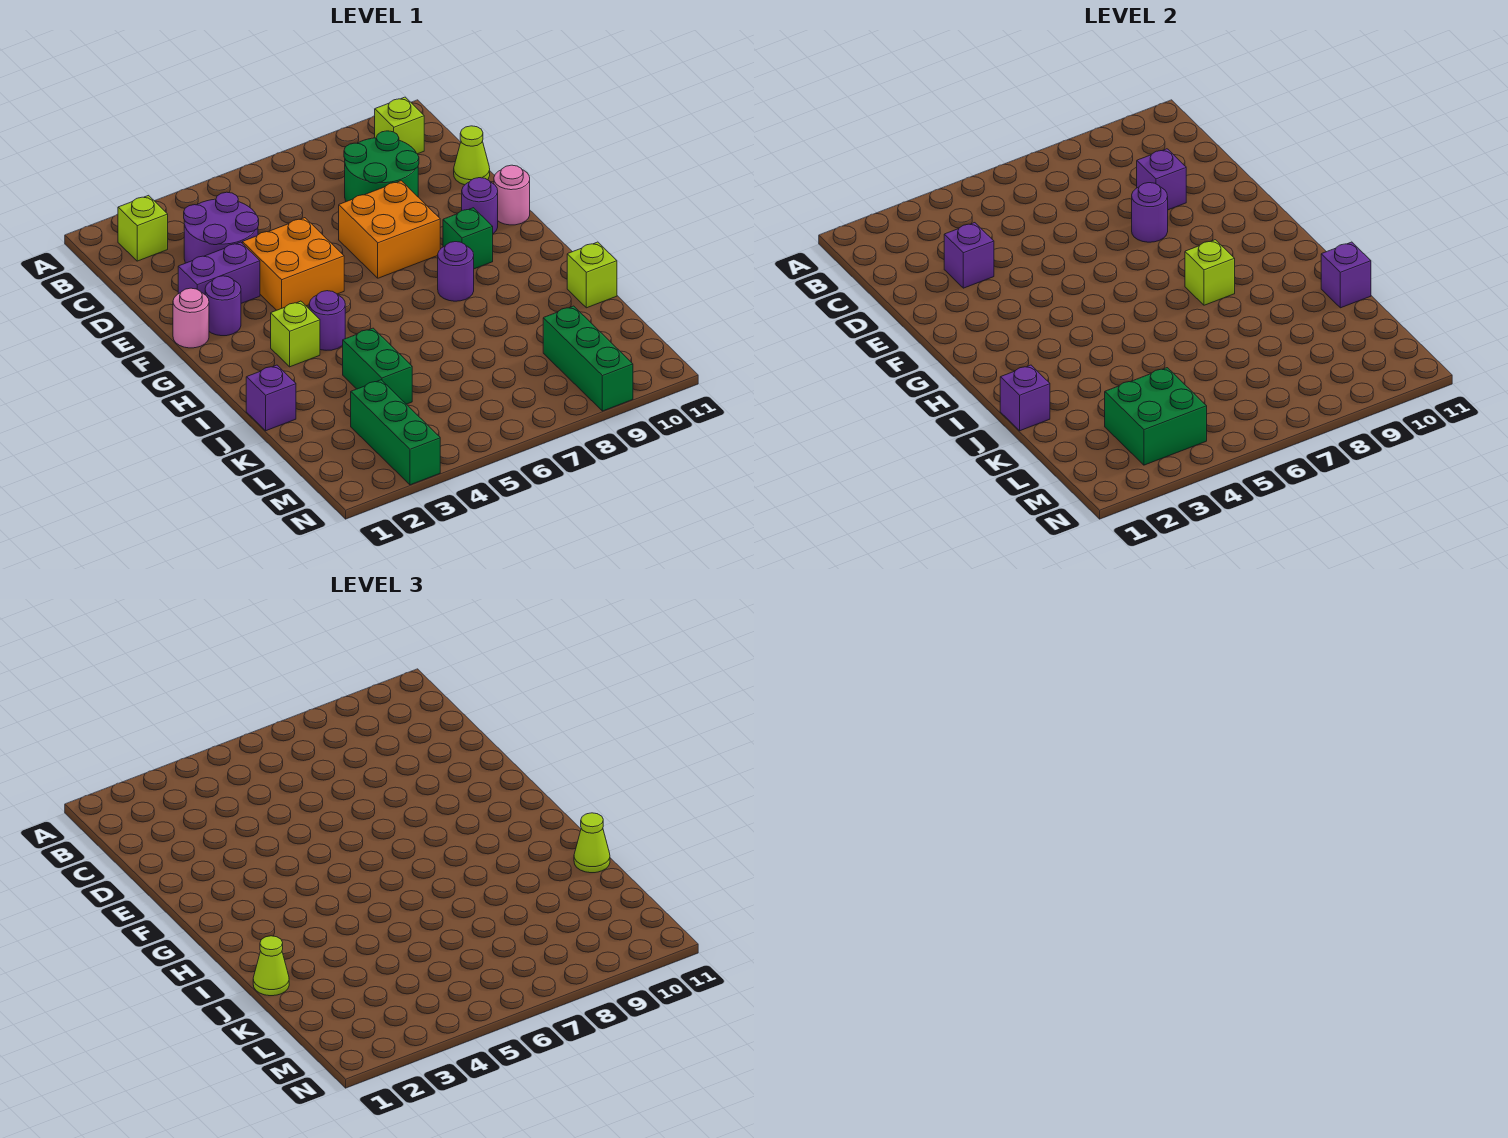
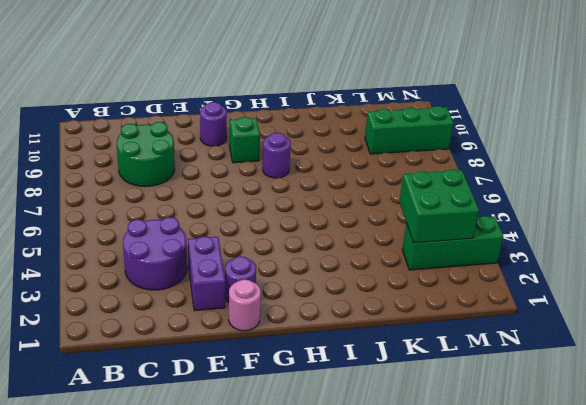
none -> lime 1x1 brick [118,196,168,261]
none -> lime 1x1 brick [375,97,424,154]
none -> lime 1x1 cone [454,126,490,185]
none -> orange 2x2 brick [242,218,344,310]

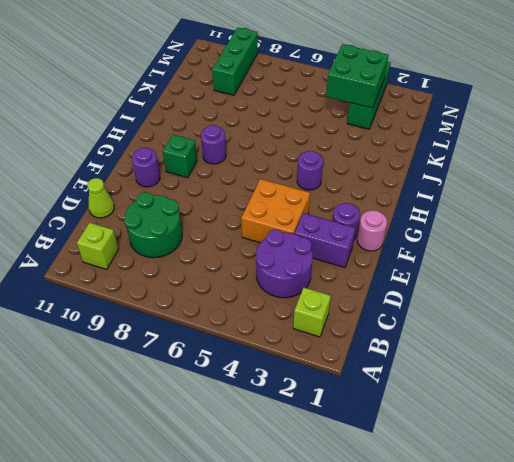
none -> orange 2x2 brick [339,181,440,278]
none -> pink 1x1 round brick [494,165,530,225]
none -> lime 1x1 brick [271,301,320,367]
none -> purple 1x1 brick [246,365,296,431]

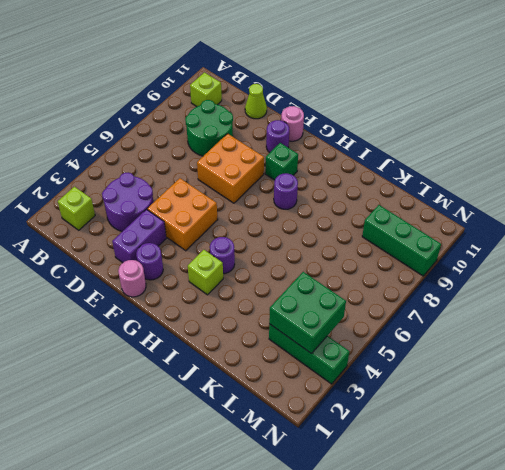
none -> purple 1x1 brick [246,365,296,431]
none -> green 1x2 brick [343,328,412,404]
none -> lime 1x1 brick [567,242,617,308]
none -> purple 1x1 brick [944,223,994,288]

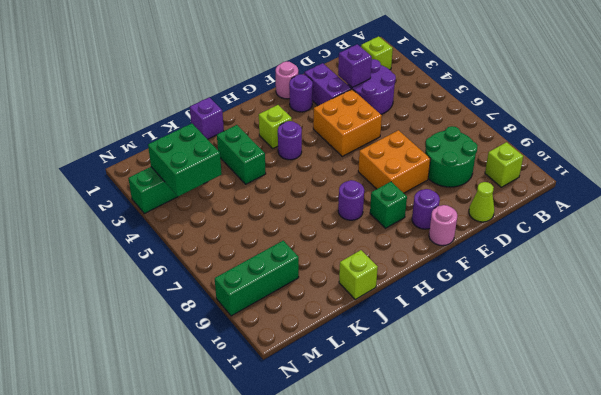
green 1x2 brick [217,125,266,184] -> green 1x2 brick turned to [343,328,412,404]
none -> purple 1x1 brick [1137,149,1186,210]
none -> purple 1x1 round brick [1132,183,1168,242]
none -> lime 1x1 brick [1185,240,1235,305]
none -> purple 1x1 brick [1000,365,1050,431]

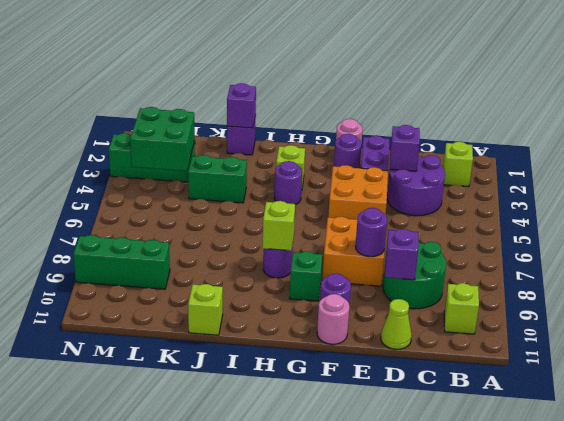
none -> purple 1x1 brick [1321,242,1371,308]
none -> lime 1x1 cone [253,936,289,996]
none -> lime 1x1 cone [574,813,610,873]

